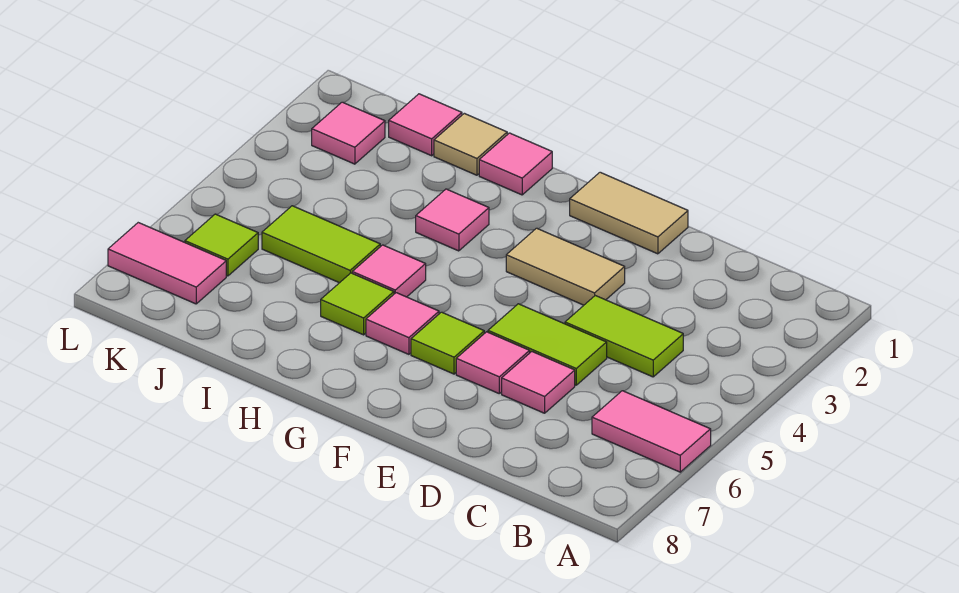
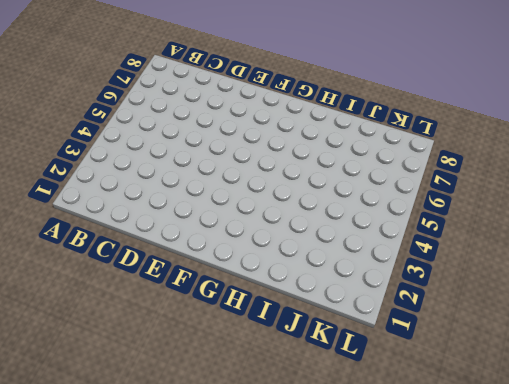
none -> pink 1x2 tile [592,391,711,472]
none -> lime 1x2 tile [565,296,683,377]
none -> lime 1x2 tile [488,304,607,385]

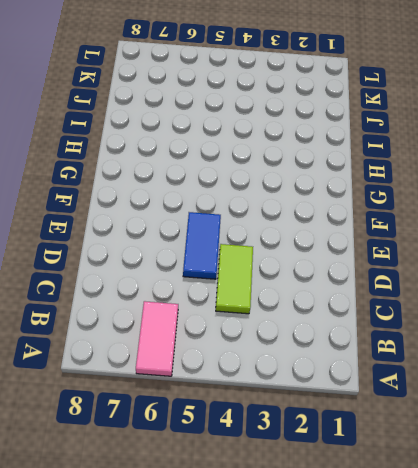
blue 1x2 tile [183,212,221,279] -> lime 1x2 tile [488,304,607,385]
none -> pink 1x1 tile [502,352,575,413]
none -> tan 1x2 tile [570,172,688,254]
none -> tan 1x2 tile [506,228,625,305]

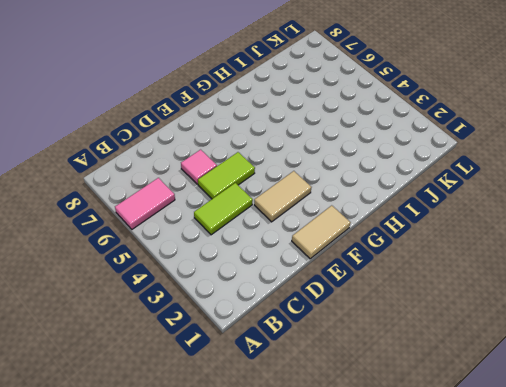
none -> pink 1x1 tile [456,332,530,393]
none -> lime 1x1 tile [411,312,484,374]
none -> pink 1x1 tile [366,293,439,354]

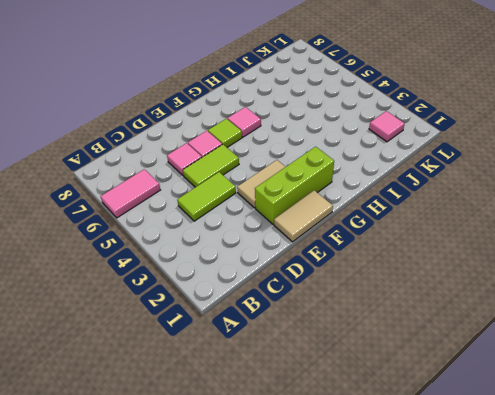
lime 1x3 brick [255,147,334,224] -> none
none -> pink 1x1 tile [479,133,552,195]
none -> pink 1x1 tile [416,189,489,251]
none -> pink 1x1 tile [352,245,426,297]

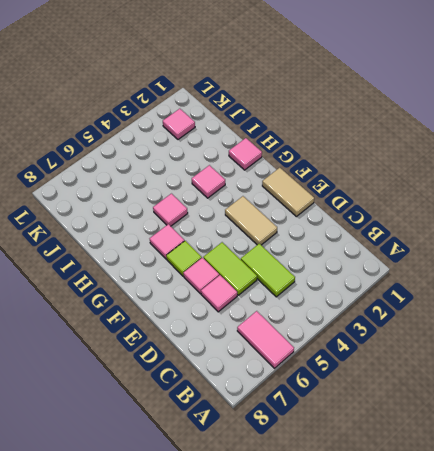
none -> lime 1x1 tile [321,273,394,335]
none -> tan 1x1 tile [434,113,507,175]
none -> lime 1x2 tile [262,206,380,283]

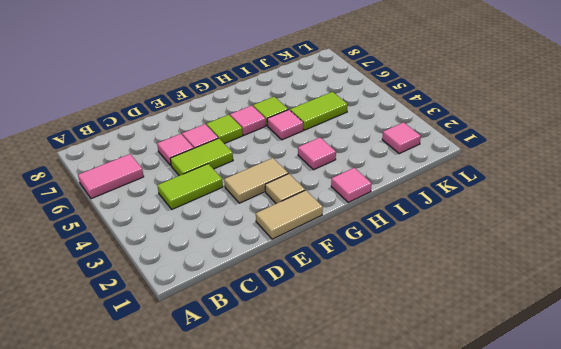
tan 1x1 tile [265,174,305,204] -> tan 1x1 tile moved to [434,113,507,175]
none -> pink 1x1 tile [389,94,462,156]
none -> lime 1x1 tile [185,214,258,276]
none -> pink 1x2 tile [108,223,226,304]

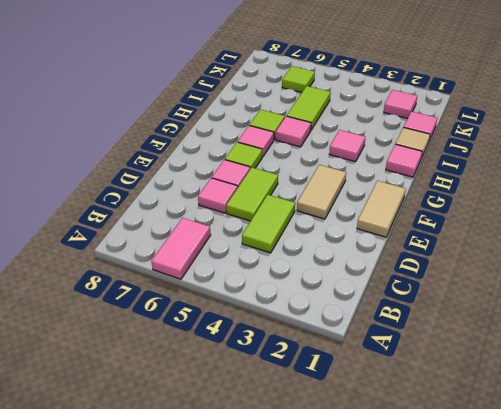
none -> pink 1x2 tile [108,223,226,304]

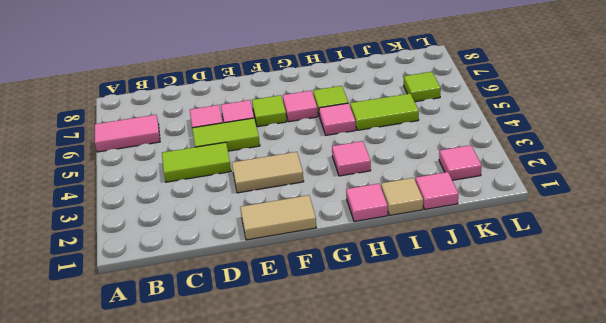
none -> pink 1x2 tile [108,223,226,304]

